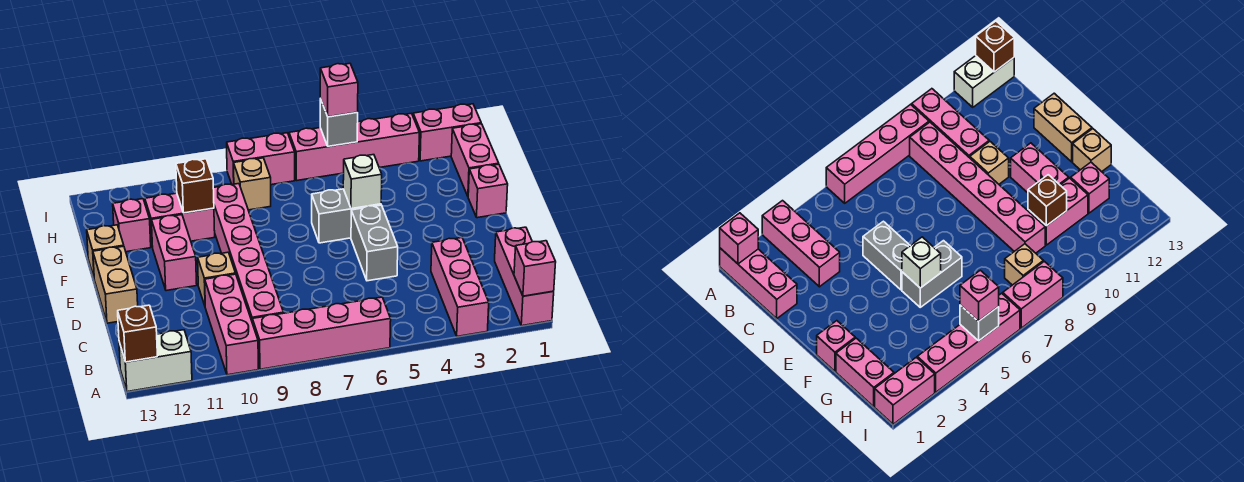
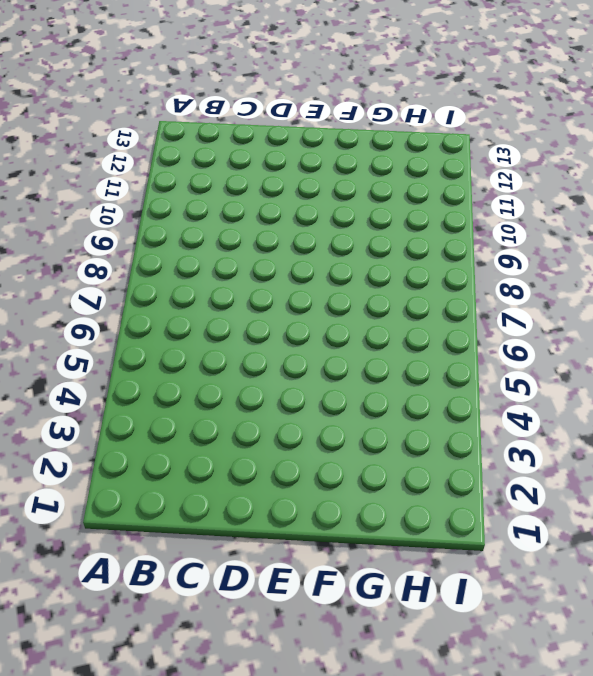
none -> pink 1x3 brick [495,227,554,326]
none -> pink 1x3 brick [431,238,489,336]
none -> pink 1x4 brick [252,297,391,369]

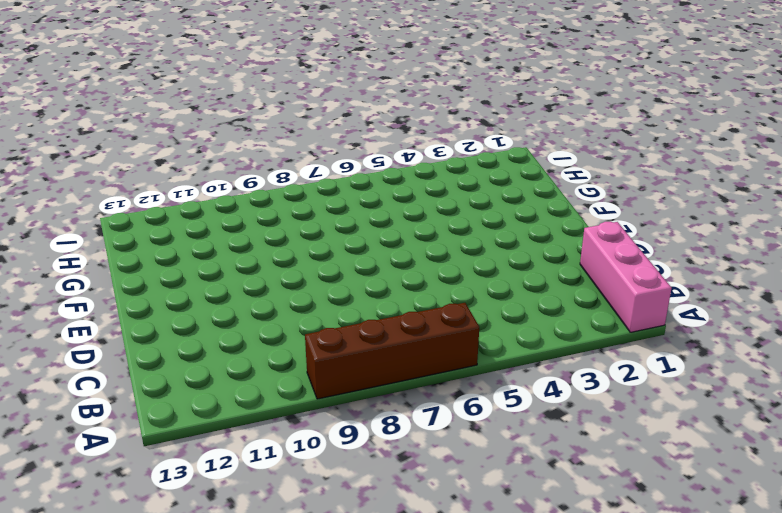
brown 1x4 brick [305,303,479,399] -> pink 1x4 brick [252,297,391,369]
none -> pink 1x3 brick [431,238,489,336]
none -> pink 1x3 brick [205,274,258,375]
none -> white 1x2 brick [119,330,192,392]

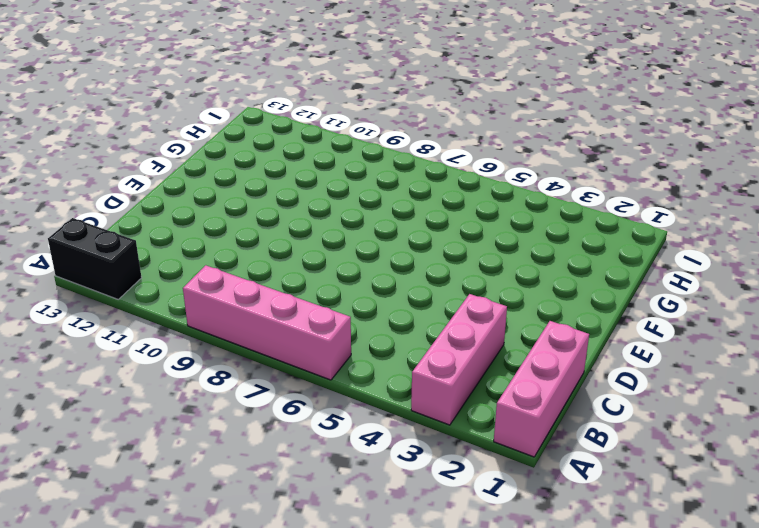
black 1x2 brick [48,218,142,299] -> white 1x2 brick [119,330,192,392]
none -> pink 1x3 brick [205,274,258,375]
none -> pink 1x6 brick [213,184,284,321]
none -> grey 1x2 brick [351,205,398,281]

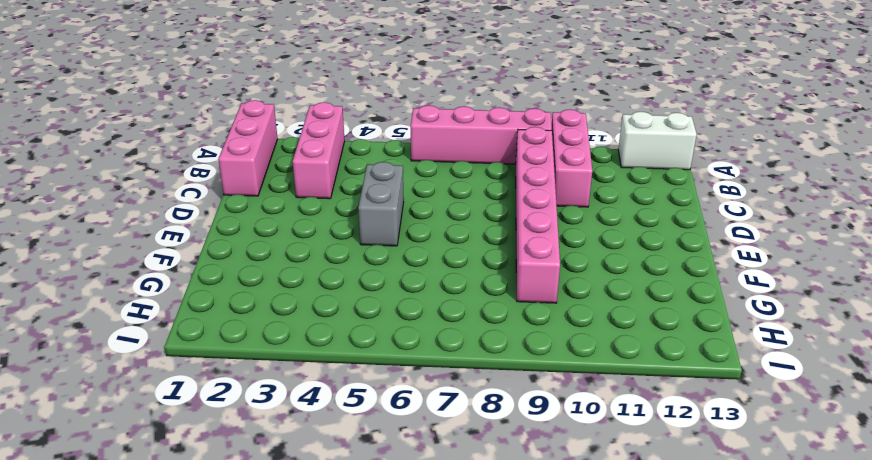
none -> tan 1x1 brick [198,252,236,305]
none -> tan 1x2 brick [93,246,138,323]
none -> pink 1x2 brick [151,215,197,291]

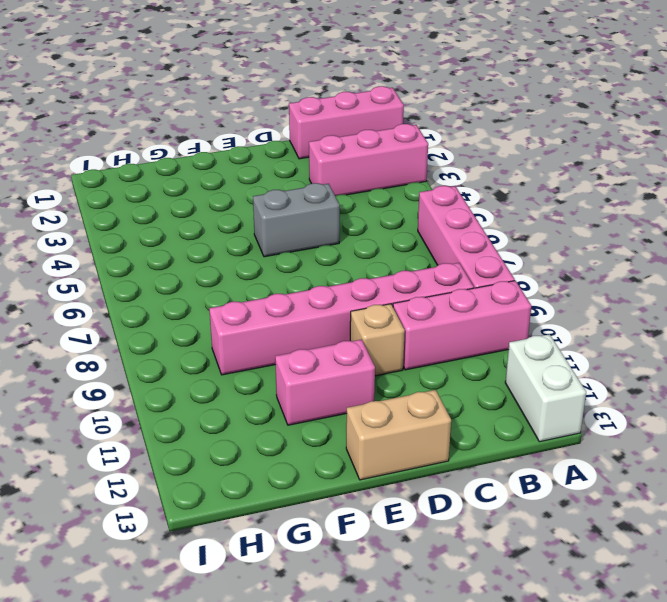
none -> pink 1x1 brick [468,164,508,218]
none -> grey 1x2 brick [312,189,381,243]
none -> tan 1x1 brick [87,225,124,277]

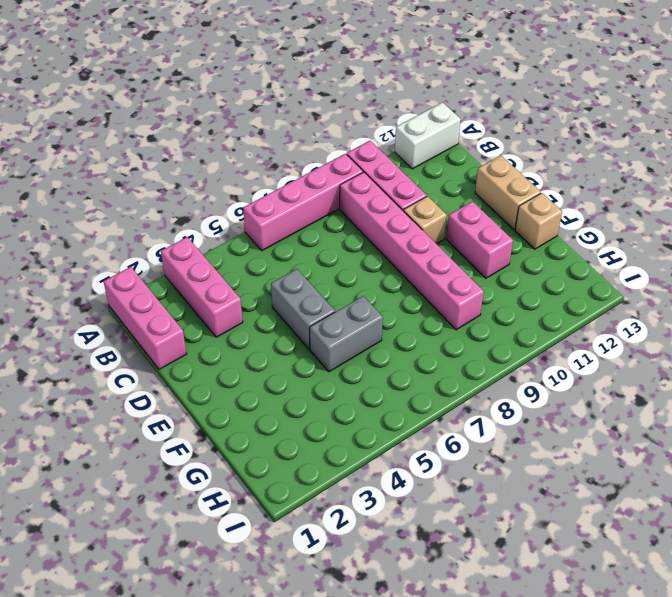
none -> pink 1x1 brick [468,164,508,218]
none -> pink 1x2 brick [451,124,499,196]
none -> pink 1x2 brick [145,193,215,247]

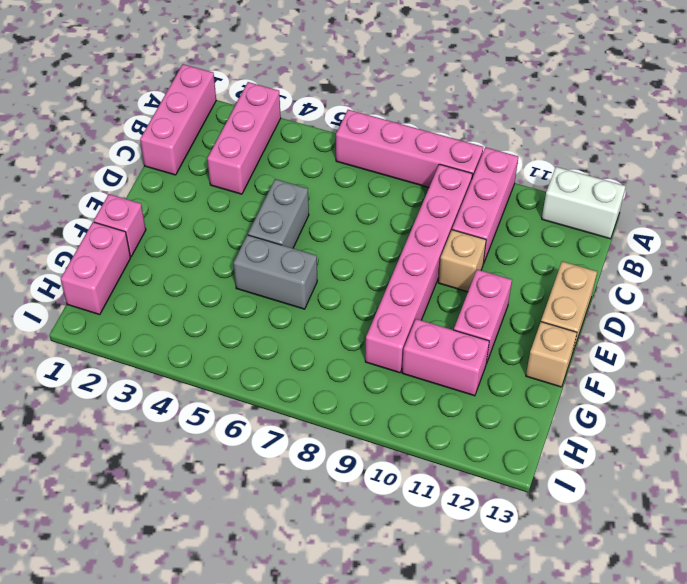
none -> pink 1x1 brick [113,199,151,252]
none -> tan 1x1 brick [234,158,271,210]
none -> pink 1x2 brick [413,104,481,161]

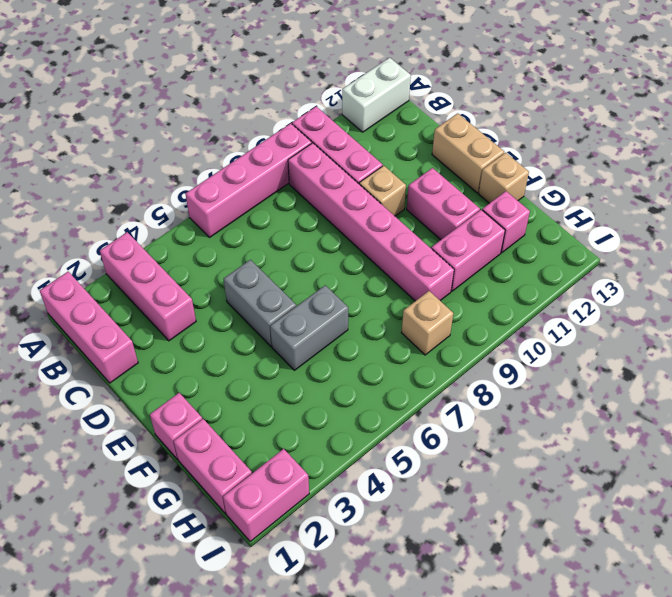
none -> pink 1x4 brick [289,113,419,181]
none -> pink 1x2 brick [227,133,295,185]
none -> pink 1x1 brick [514,241,556,296]

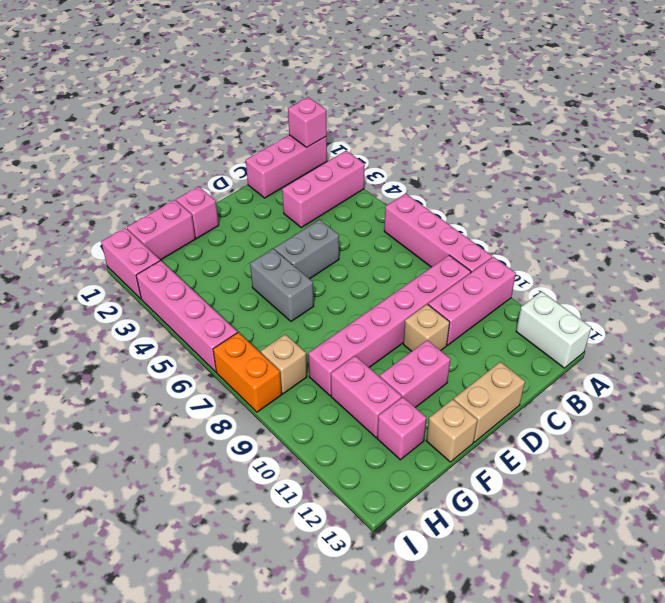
orange 1x2 brick [213,332,282,412] -> pink 1x2 brick [227,133,295,185]
none -> brown 1x1 brick [118,305,157,362]
none -> white 1x1 brick [343,155,382,209]
none -> brown 1x1 brick [176,159,214,213]

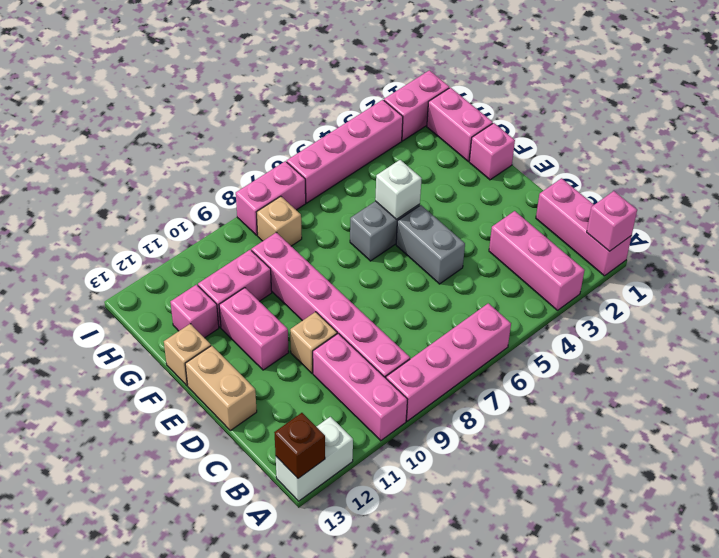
none -> brown 1x1 brick [176,159,214,213]
none -> grey 1x1 brick [320,99,358,146]
none -> pink 1x1 brick [320,63,358,117]

